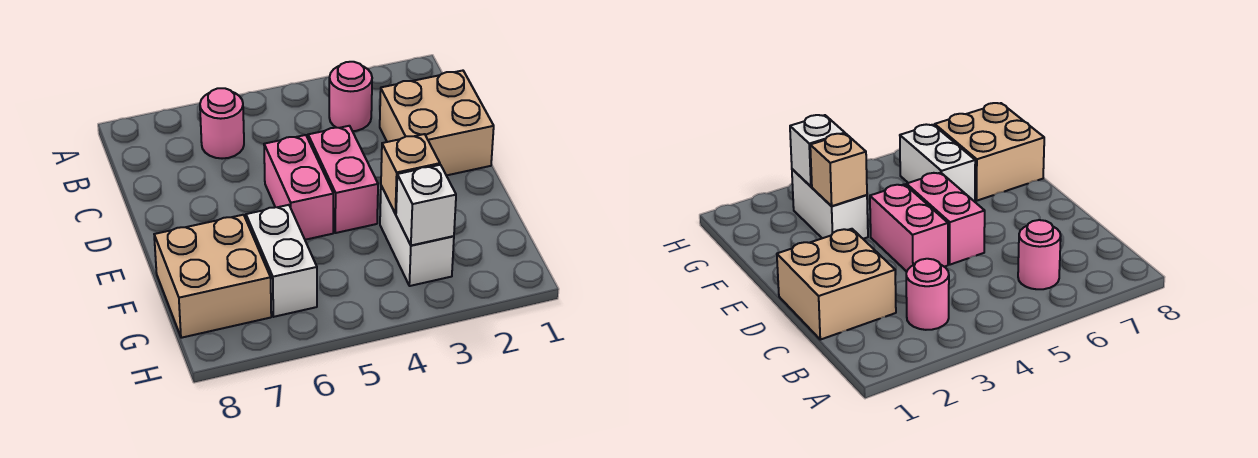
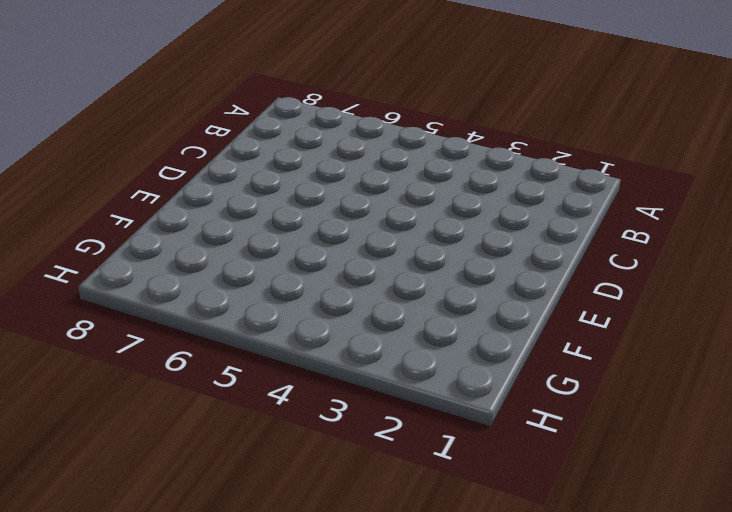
none -> pink 1x1 round brick [329,62,372,131]
none -> pink 1x1 round brick [200,88,244,159]

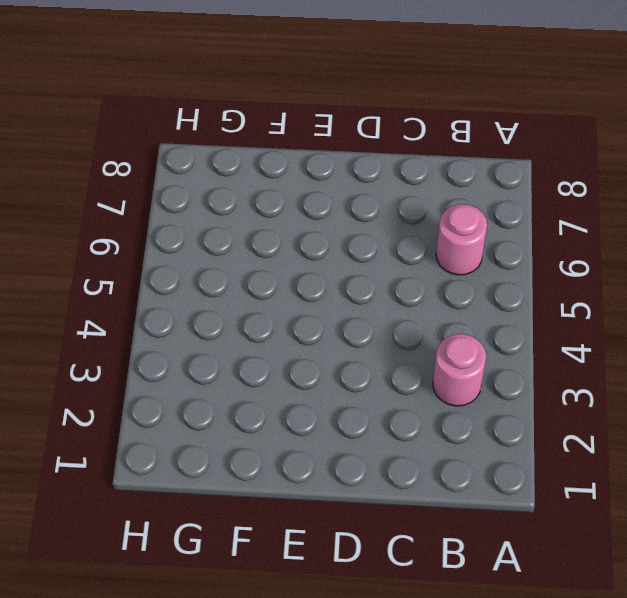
none -> tan 2x2 brick [380,71,494,176]
none -> pink 1x2 brick [308,126,378,233]

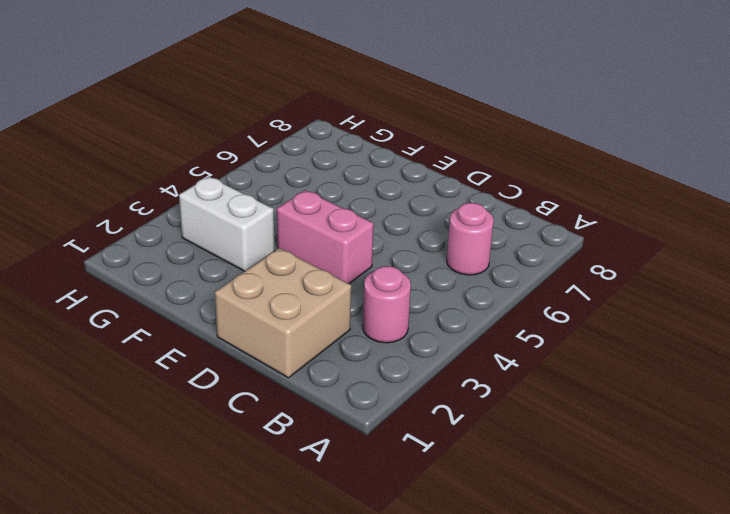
none -> pink 1x2 brick [264,135,333,240]
none -> white 1x2 brick [246,205,317,317]

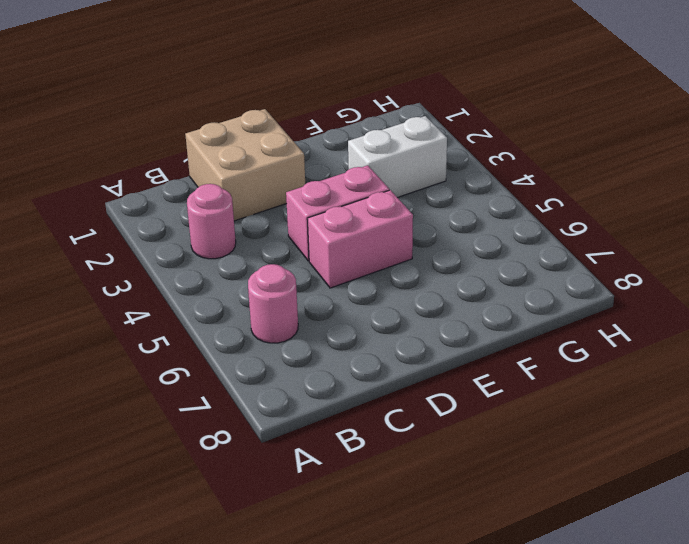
none -> white 1x2 brick [246,205,317,317]
none -> tan 2x2 brick [154,215,271,338]

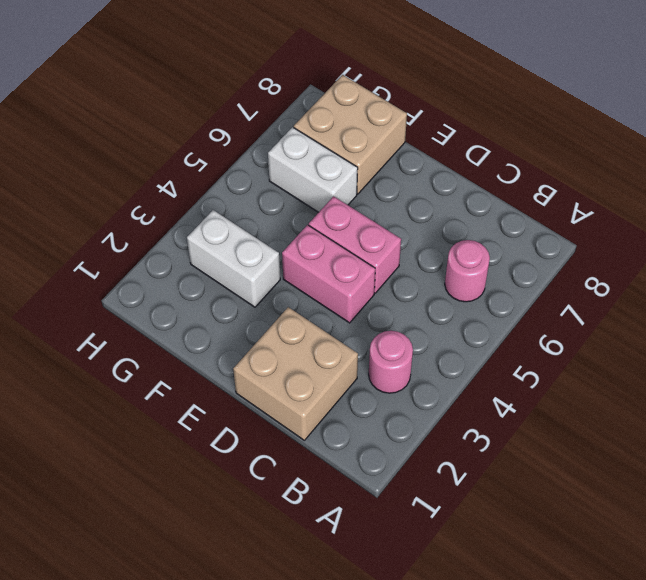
none -> tan 1x1 brick [381,134,440,214]
none -> white 1x1 brick [396,165,456,245]

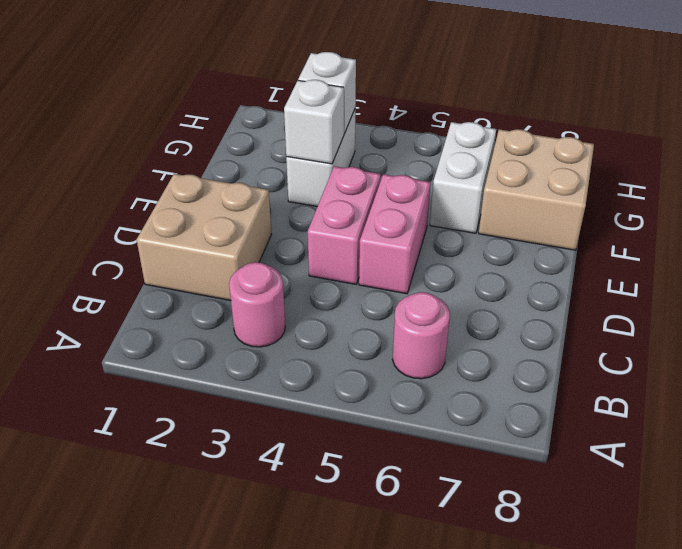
white 1x1 brick [284,80,344,164] -> tan 1x1 brick [381,134,440,214]

